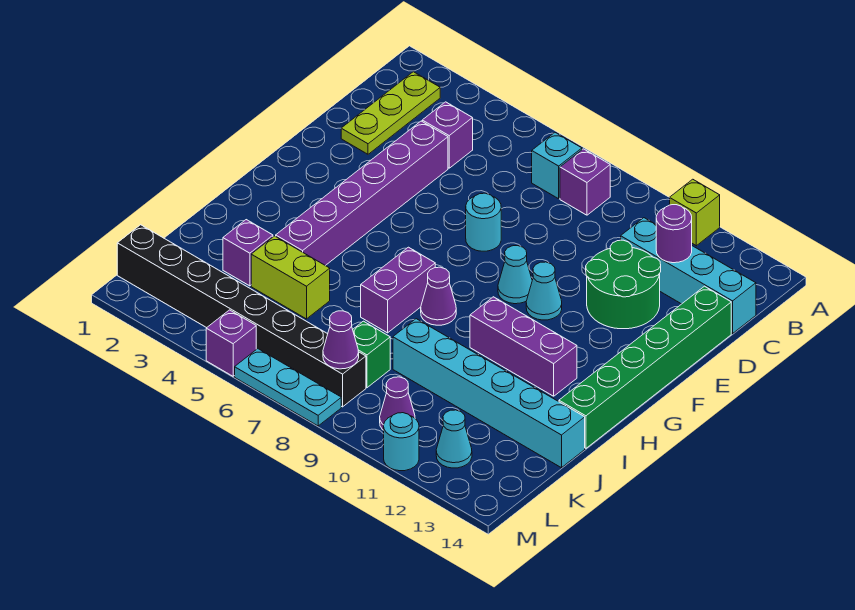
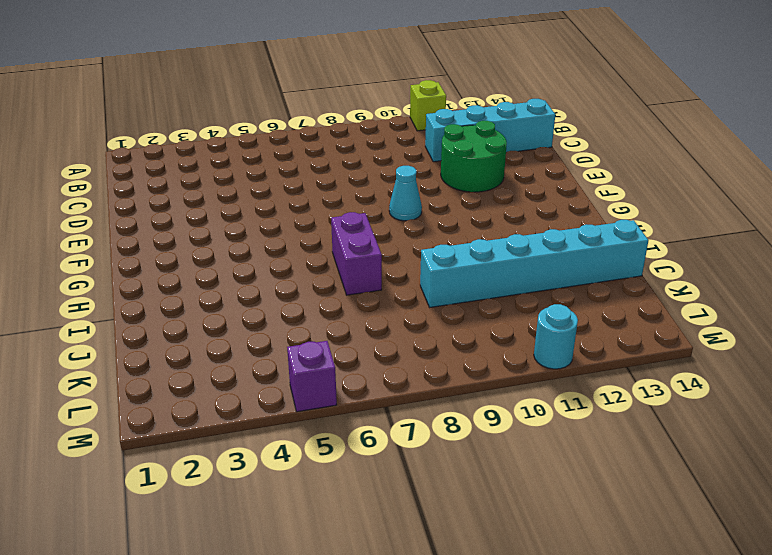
none -> lime 1x3 plate [341,72,440,154]
none -> cyan 1x1 brick [532,133,582,199]
none -> purple 1x1 brick [560,149,610,215]

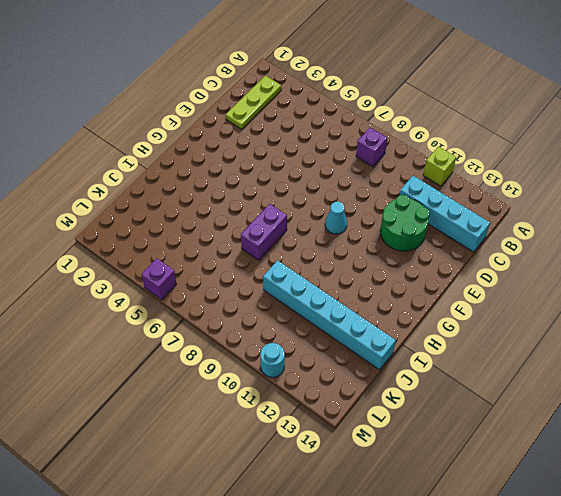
none -> cyan 1x1 brick [532,133,582,199]
none -> purple 1x1 brick [422,102,473,168]
none -> purple 1x6 brick [276,121,448,266]

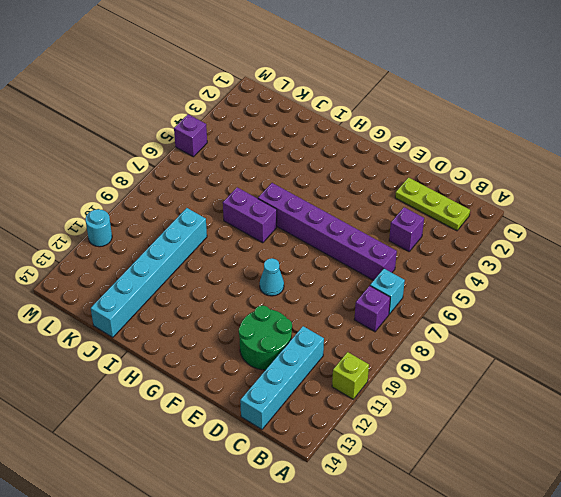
purple 1x6 brick [258,183,397,280] -> purple 1x6 brick moved to [276,121,448,266]
none -> green 1x6 brick [559,286,731,448]
none -> cyan 1x1 round brick [466,193,501,251]
none -> cyan 1x1 cone [526,262,562,320]

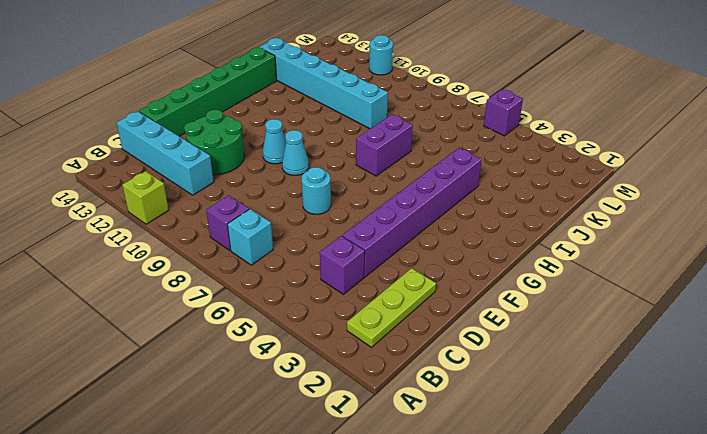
none -> purple 1x1 cone [421,267,456,325]
none -> purple 1x3 brick [470,297,577,396]
none -> purple 1x1 brick [223,220,273,286]

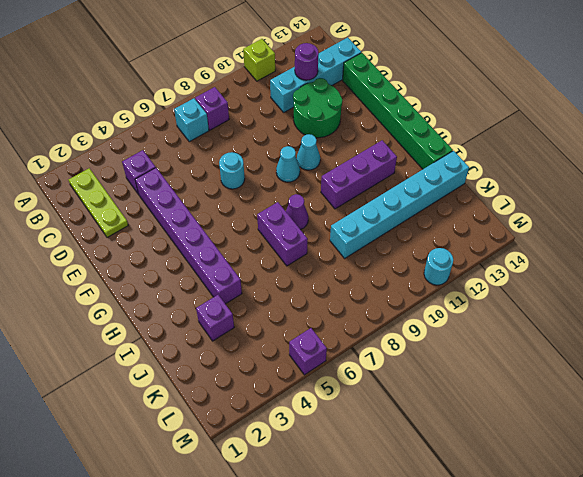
none -> lime 1x2 brick [251,236,330,319]
none -> green 1x1 brick [353,321,390,388]
none -> black 1x8 brick [117,225,366,407]

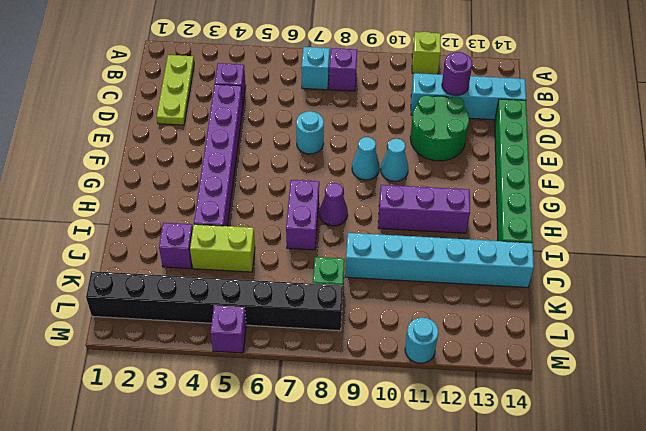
none -> purple 1x1 cone [380,377,415,430]
none -> cyan 1x1 cone [436,410,472,468]
none -> cyan 1x3 plate [235,349,341,426]

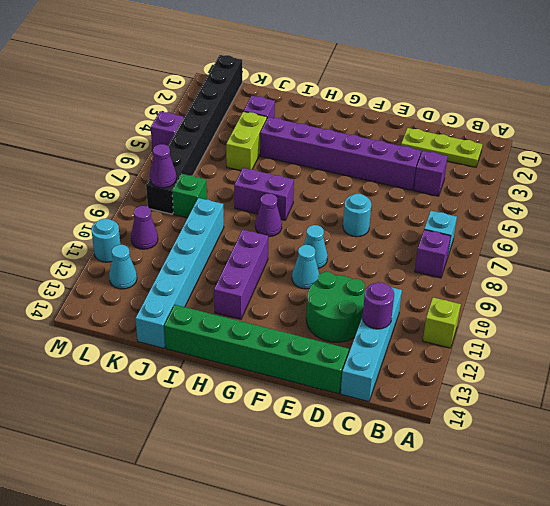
none -> cyan 1x3 plate [235,349,341,426]

